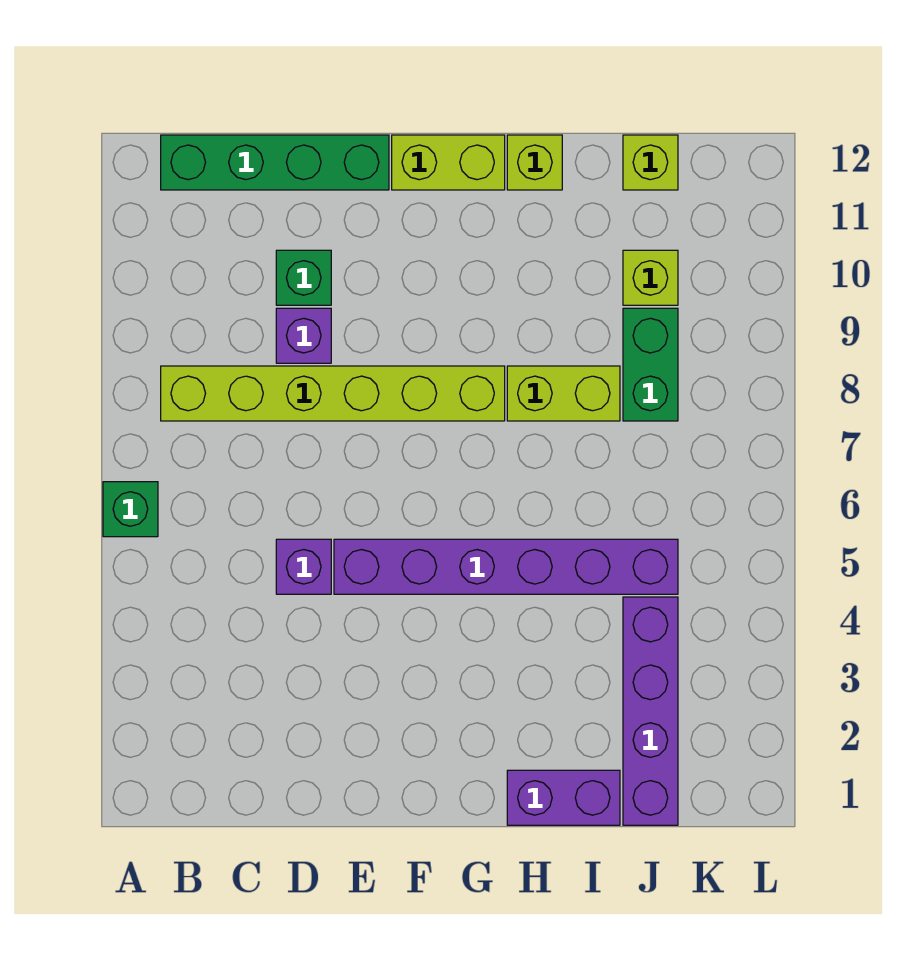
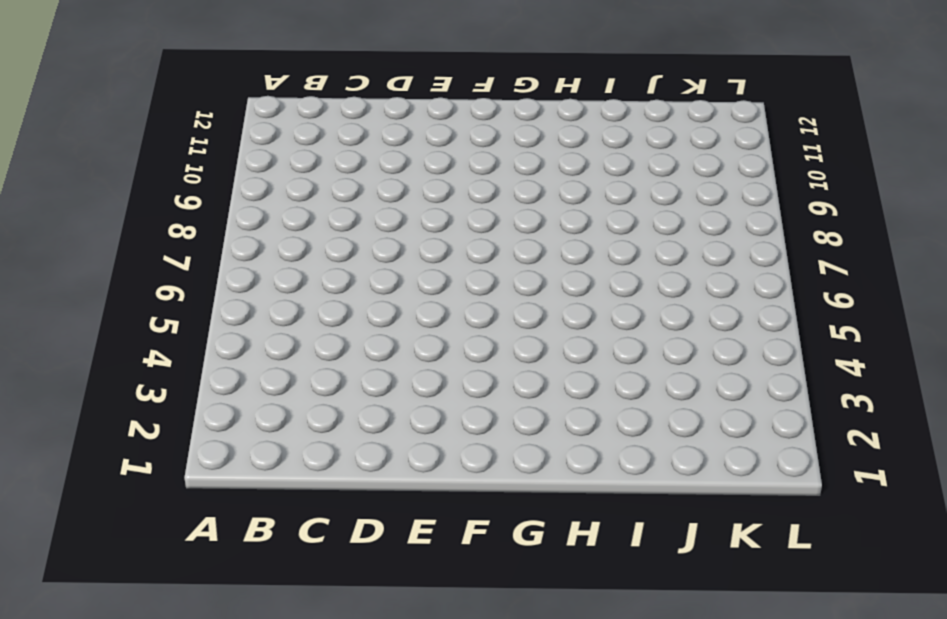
none -> green 1x1 brick [103,482,158,537]
none -> lime 1x6 brick [161,366,505,421]
none -> green 1x4 brick [161,135,389,190]

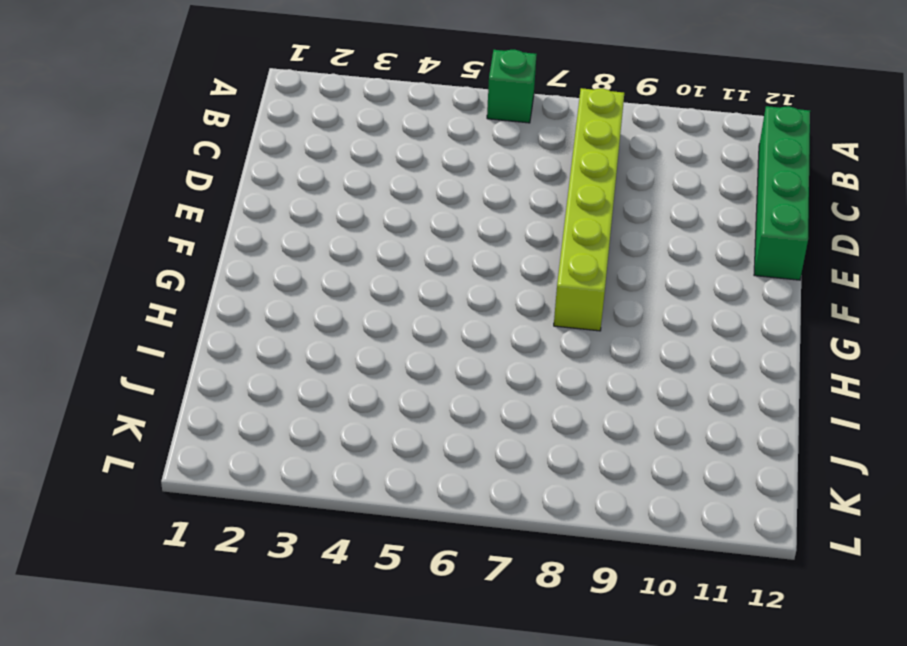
none -> purple 1x1 brick [276,539,331,594]
none -> purple 1x1 brick [276,308,331,363]
none -> green 1x1 brick [276,250,331,305]

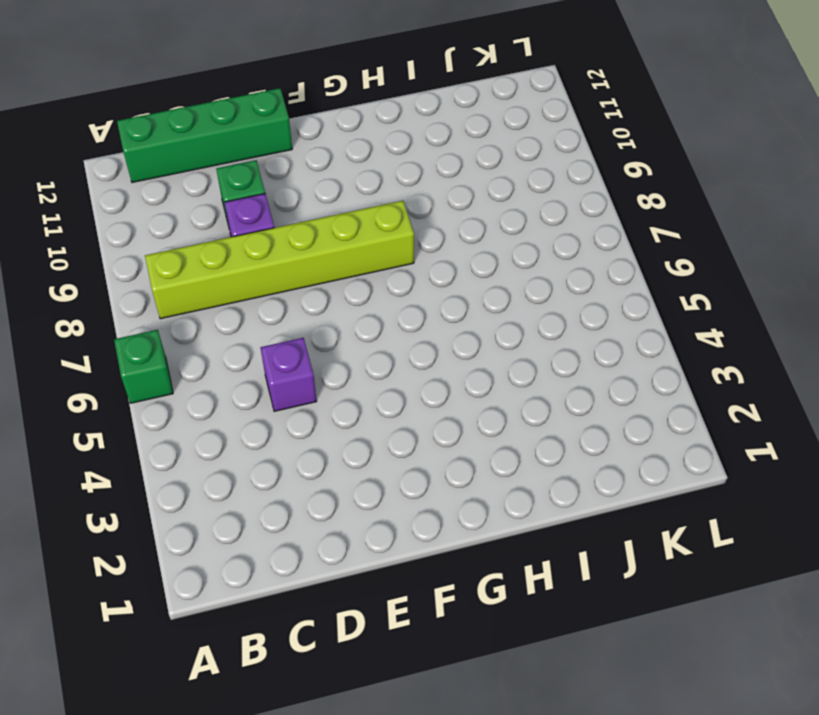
none -> purple 1x6 brick [334,539,678,594]
none -> lime 1x2 brick [392,135,505,190]
none -> purple 1x2 brick [507,770,620,825]

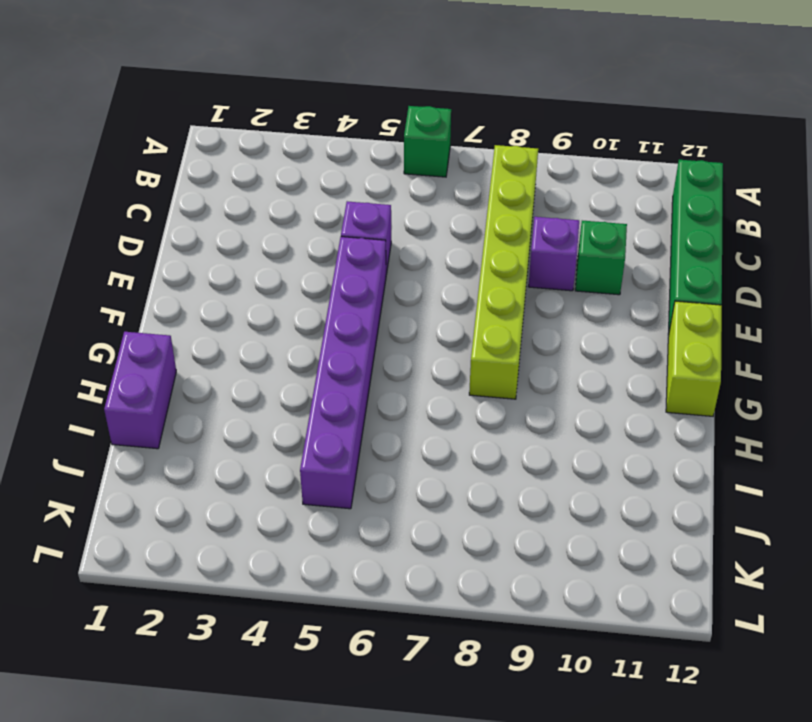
none -> lime 1x2 brick [507,366,620,421]
none -> lime 1x1 brick [507,135,562,190]
none -> purple 1x4 brick [623,597,678,825]

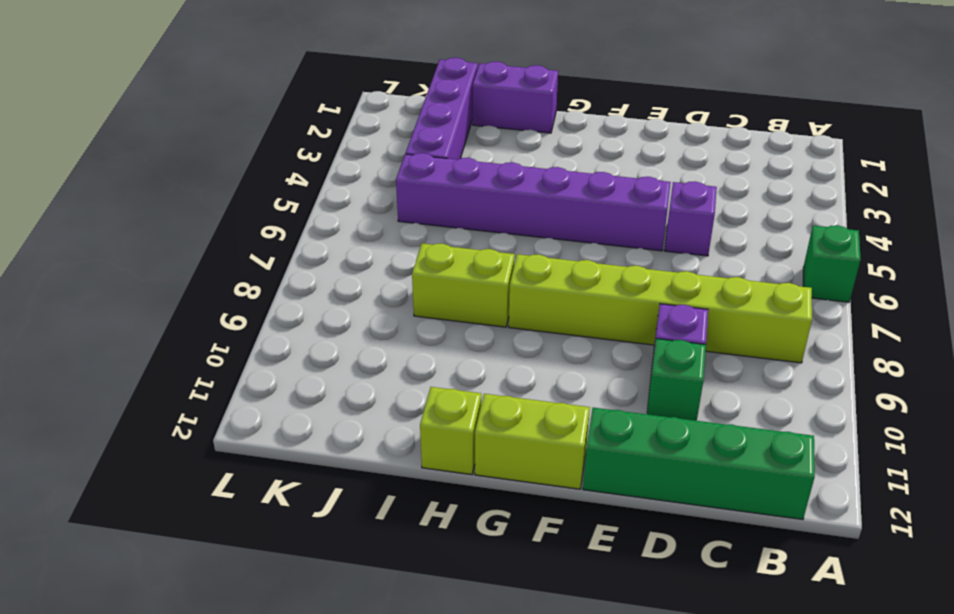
none -> green 1x2 brick [623,308,678,421]
none -> lime 1x1 brick [623,250,678,305]
none -> lime 1x1 brick [623,135,678,190]

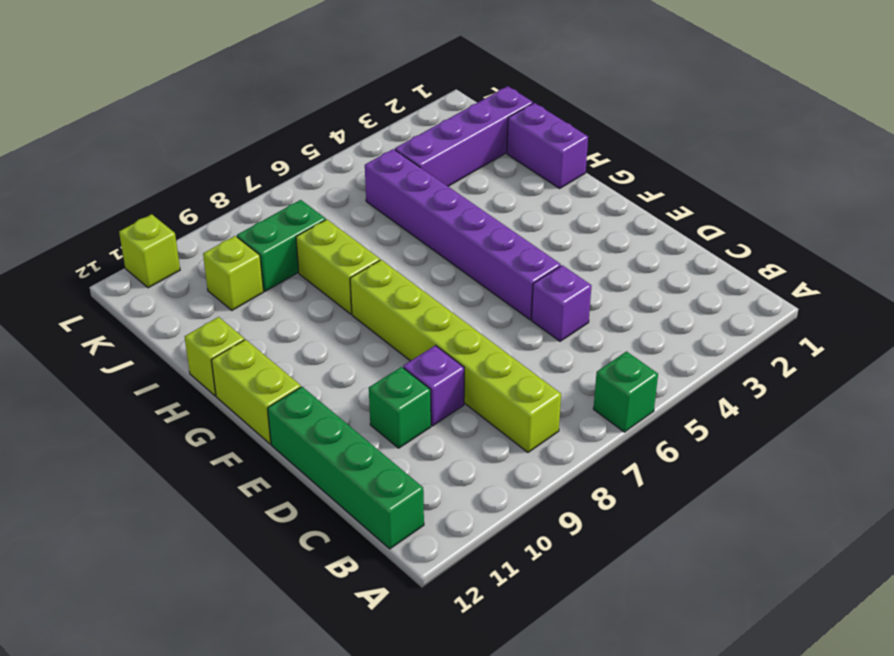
lime 1x1 brick [119,214,180,288] -> lime 1x1 brick moved to [623,135,678,190]

